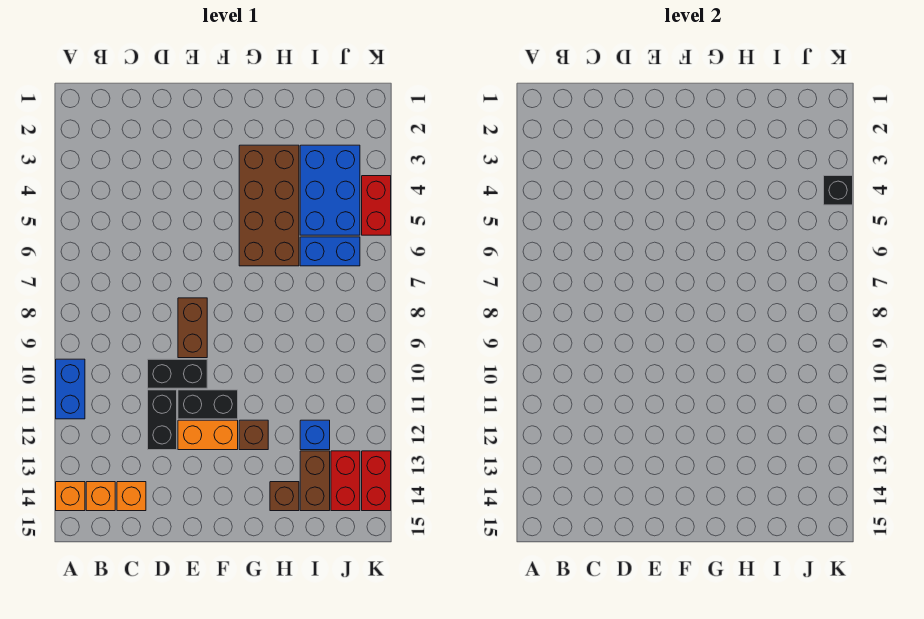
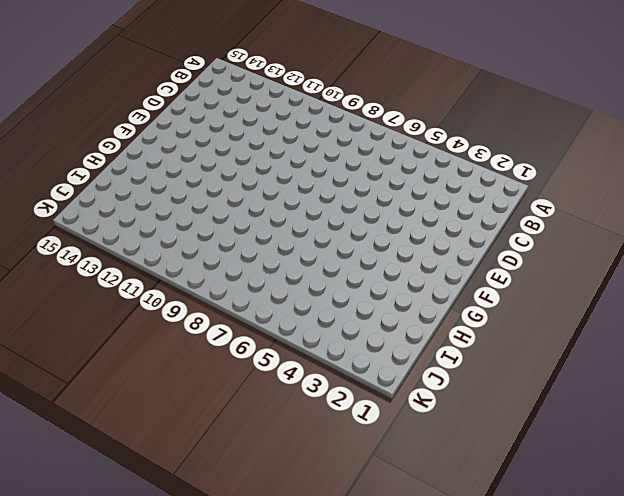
none -> blue 1x2 brick [56,359,85,419]
none -> orange 1x1 brick [56,482,85,511]
none -> orange 1x1 brick [86,482,115,511]

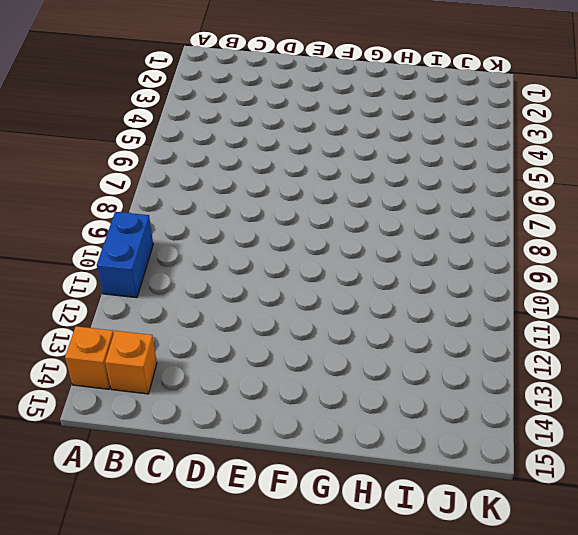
none -> orange 1x1 brick [117,482,146,511]
none -> black 1x2 brick [148,359,207,388]
none -> black 1x2 brick [148,390,177,450]

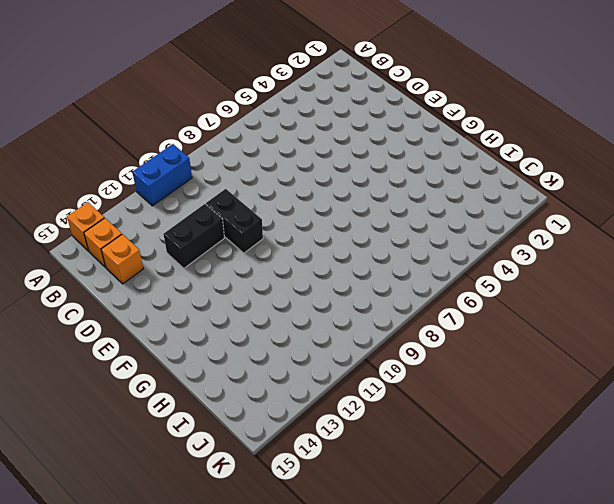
none -> brown 1x2 brick [178,298,207,358]
none -> black 1x2 brick [178,390,238,419]
none -> orange 1x2 brick [178,420,238,450]

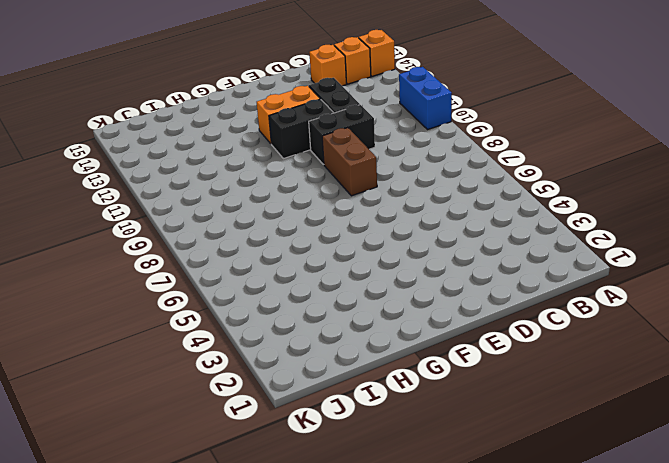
none -> brown 2x4 brick [239,145,299,266]
none -> brown 1x1 brick [239,420,268,450]
none -> brown 1x1 brick [270,482,299,511]

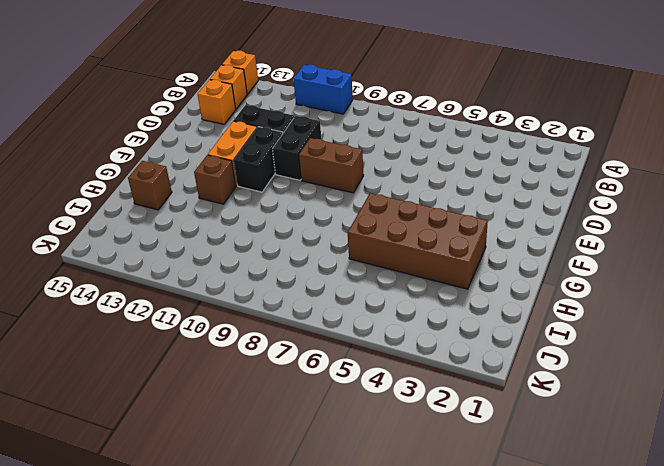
none -> blue 2x3 brick [300,145,360,235]
none -> blue 1x2 brick [300,237,360,266]
none -> blue 1x1 brick [300,420,330,450]

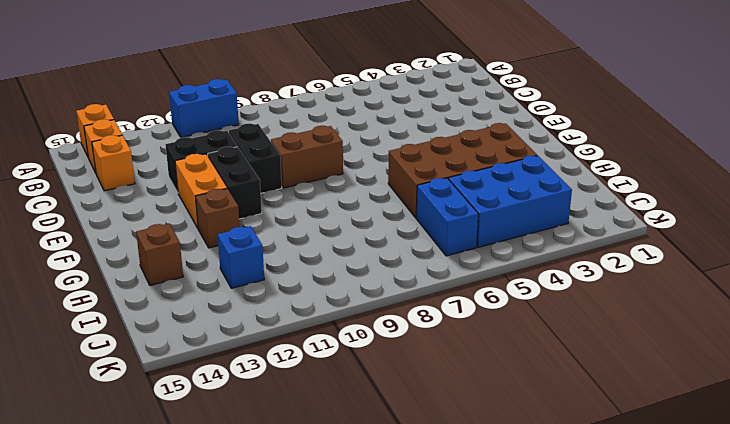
none -> brown 1x2 brick [300,451,330,511]
none -> red 1x2 brick [331,451,360,511]
none -> red 1x2 brick [362,176,391,235]

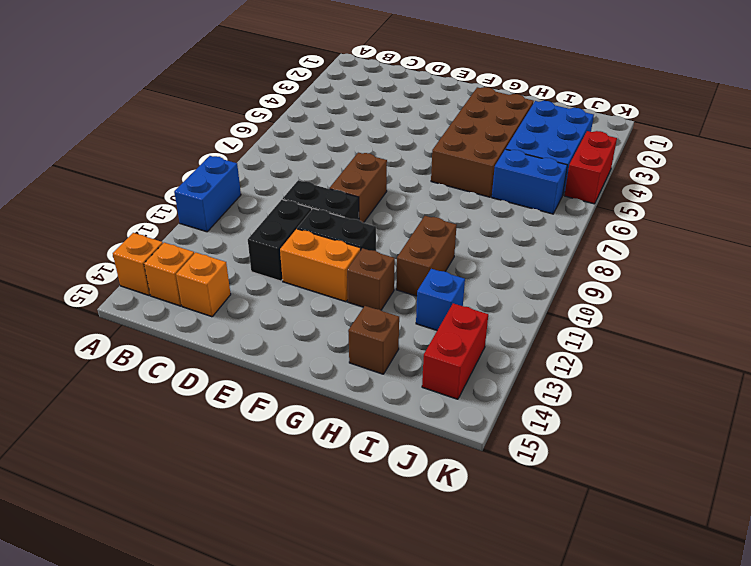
brown 1x2 brick [396,216,457,296] -> brown 1x2 brick moved to [300,451,330,511]
none -> red 1x2 brick [362,451,391,511]
none -> black 1x1 brick [824,176,853,205]

